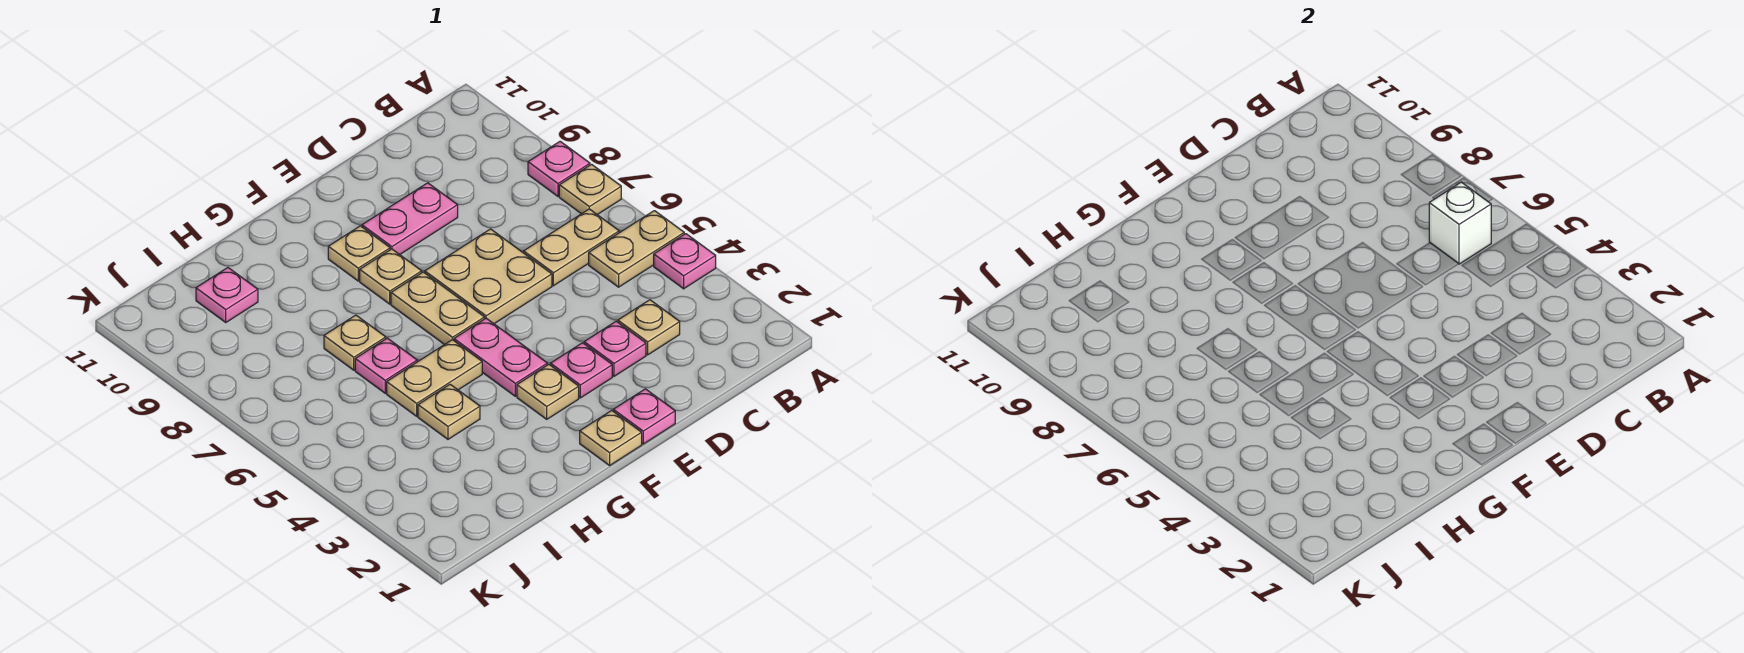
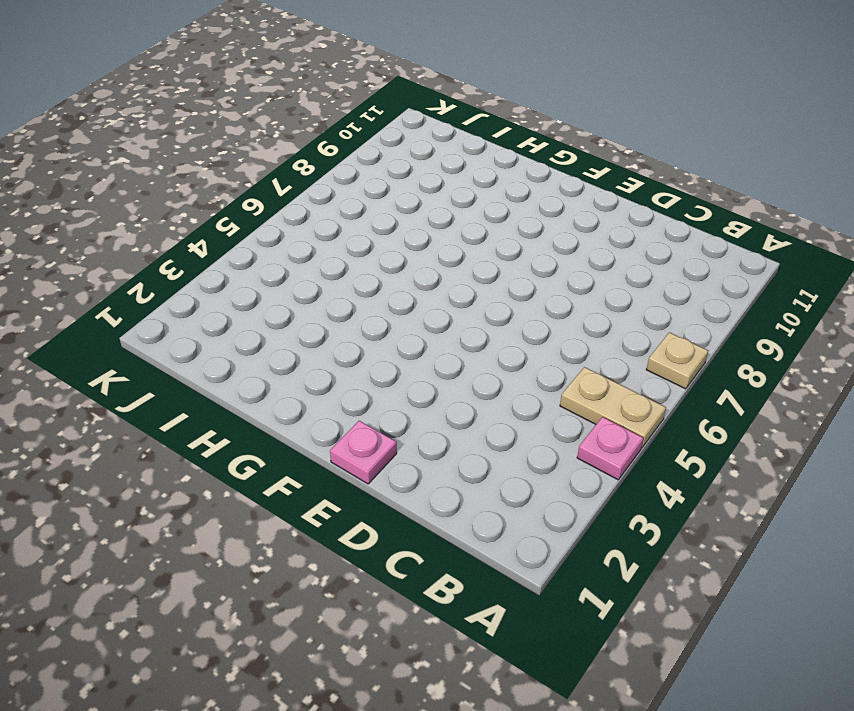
none -> pink 1x1 plate [528,141,590,196]
none -> tan 1x2 plate [524,209,619,286]
none -> tan 1x1 plate [618,300,680,355]

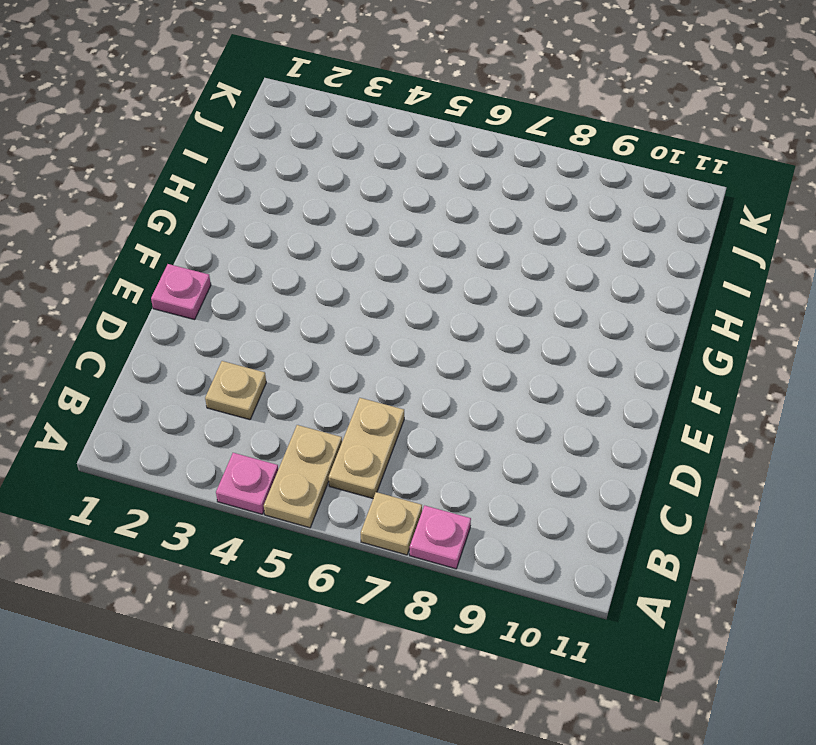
none -> pink 1x1 plate [584,321,646,376]
none -> tan 2x2 plate [425,229,552,324]
none -> pink 1x2 plate [362,183,458,255]

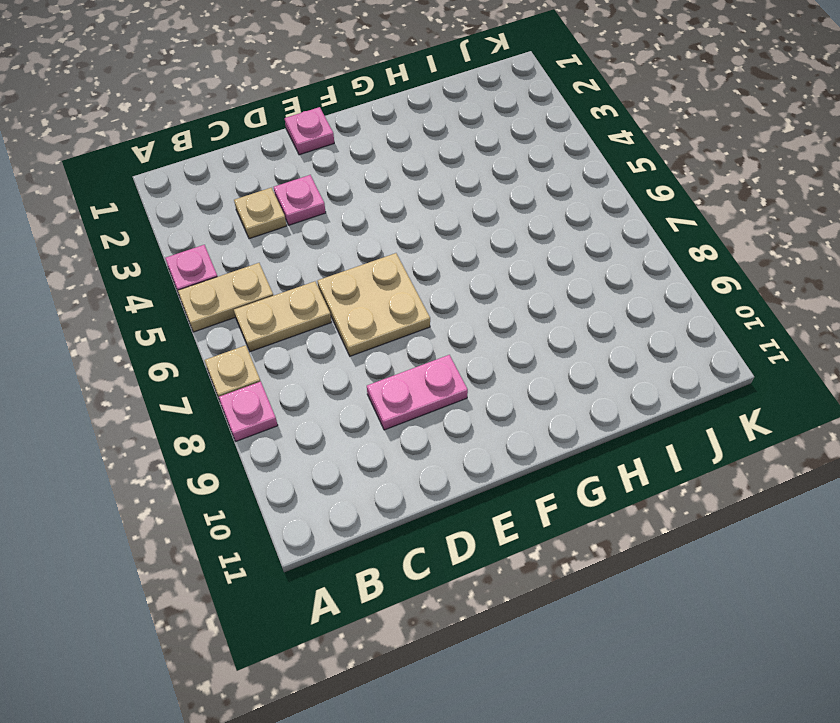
none -> pink 1x1 plate [551,343,612,398]
none -> tan 1x1 plate [580,410,642,465]
none -> tan 1x1 plate [517,364,579,419]

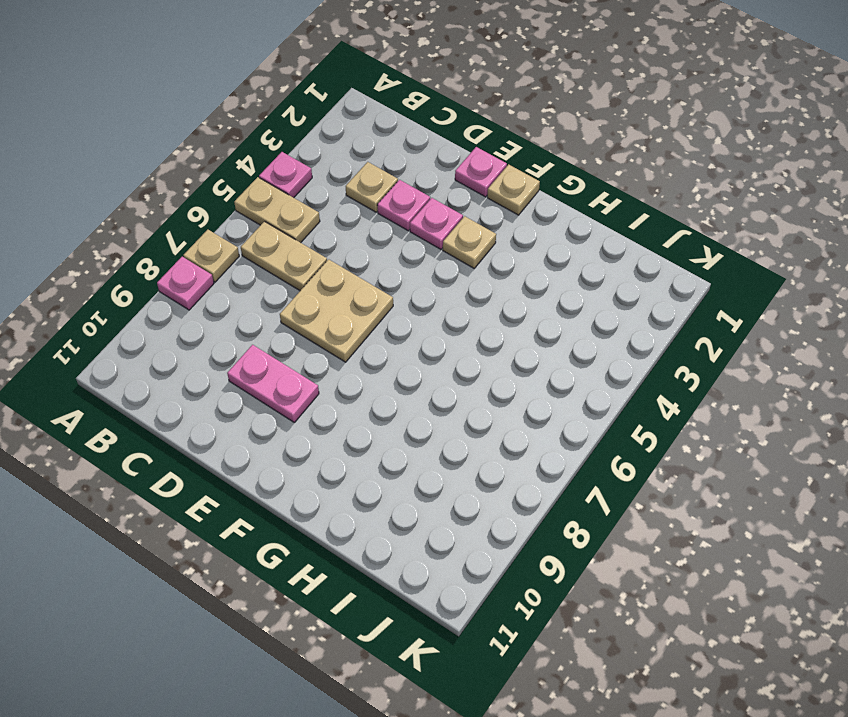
none -> pink 1x2 plate [454,318,547,396]
none -> tan 1x2 plate [391,272,485,345]
none -> tan 1x1 plate [360,249,422,304]

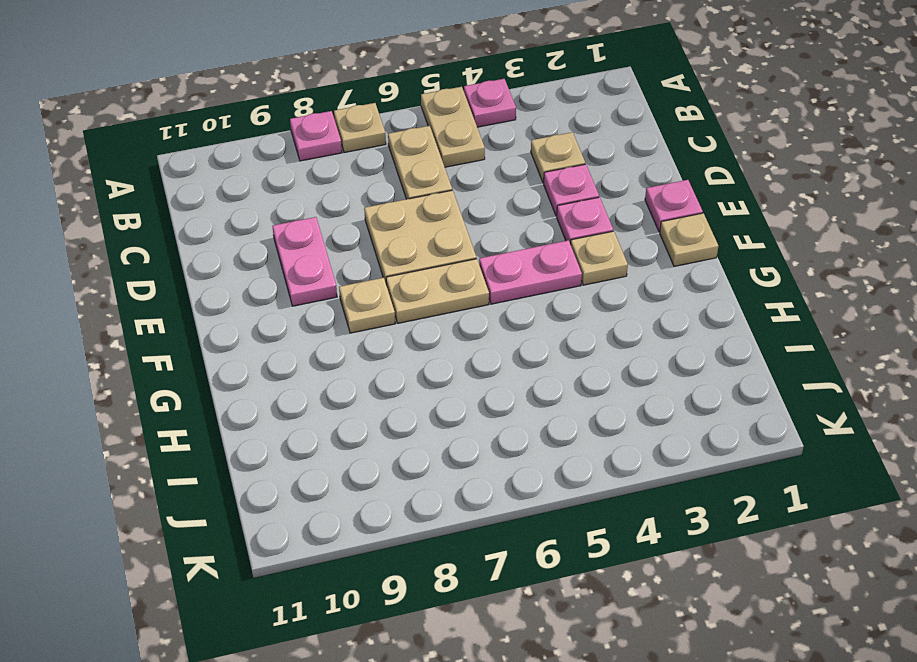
none -> tan 1x1 plate [328,226,390,281]
none -> tan 1x2 plate [387,340,482,416]
none -> tan 1x1 plate [418,384,480,439]

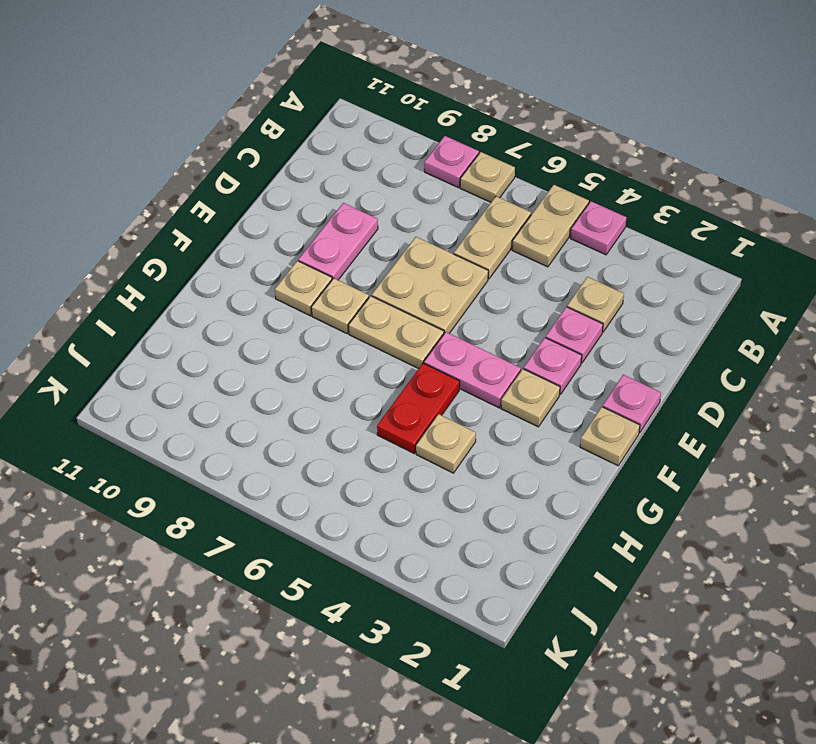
red 1x2 plate [377,363,460,453] -> tan 1x2 plate [387,340,482,416]
none -> pink 1x1 plate [355,338,417,393]
none -> tan 1x1 plate [324,315,386,370]
none -> pink 1x1 plate [196,268,258,322]

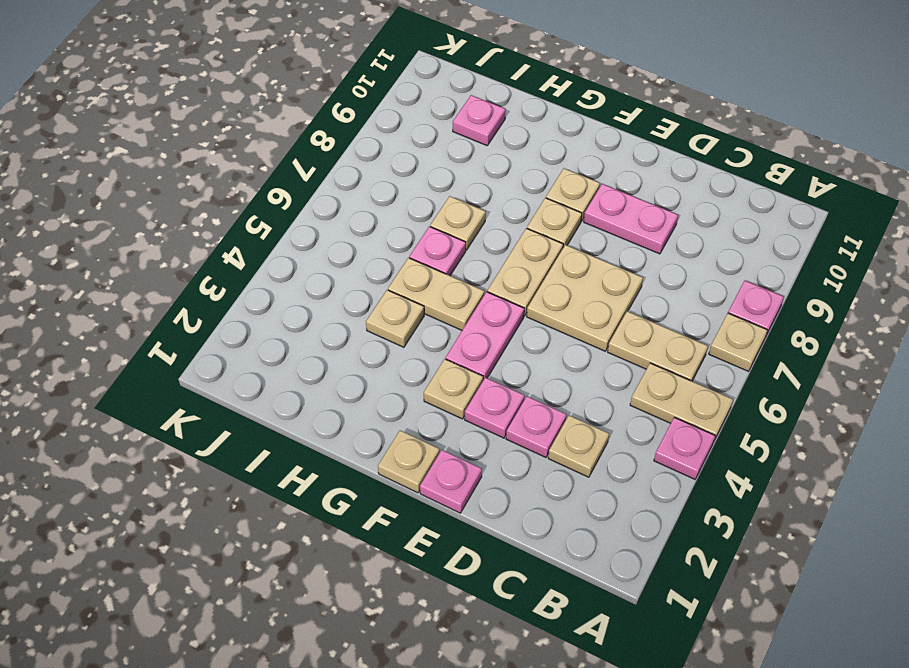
none -> white 1x1 brick [1429,182,1491,264]

